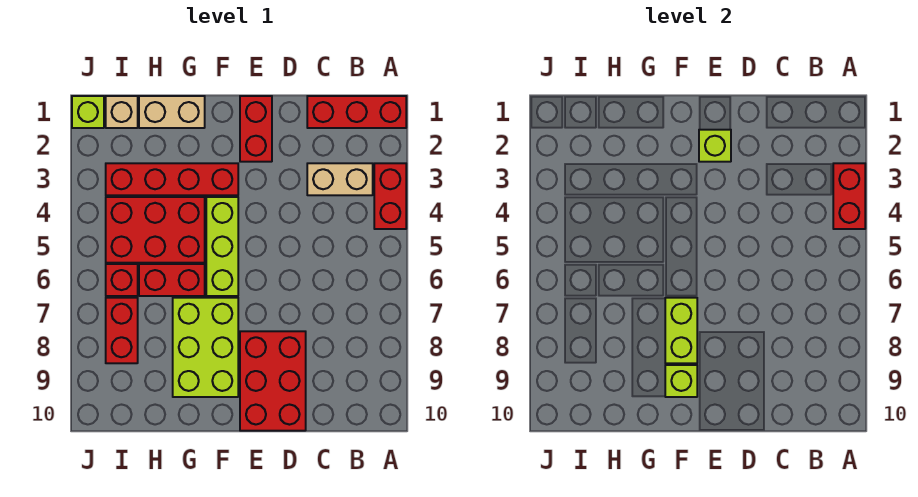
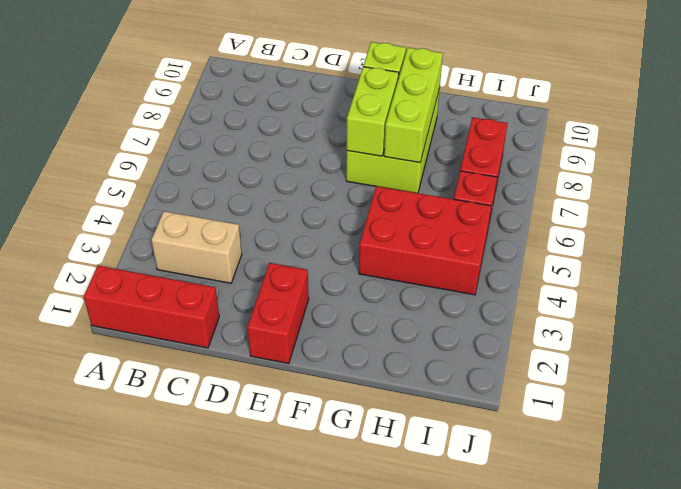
lime 1x3 brick [384,48,443,163] -> lime 1x3 brick moved to [206,197,238,296]
none -> red 1x2 brick [374,163,406,229]
none -> red 2x3 brick [240,331,306,431]
none -> red 1x4 brick [106,163,238,195]

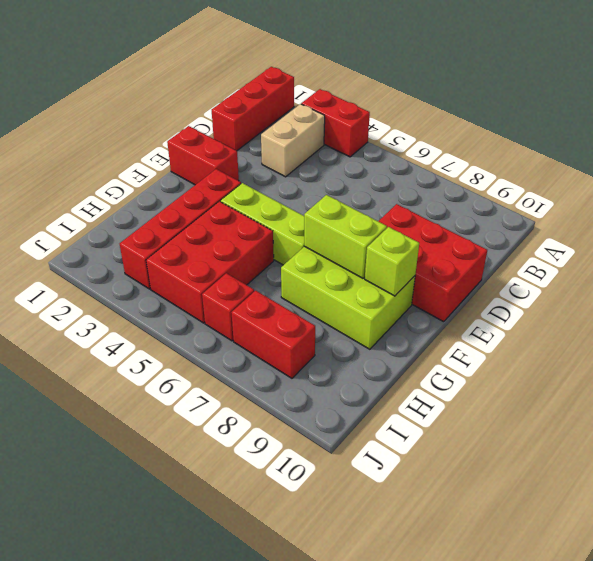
none -> tan 1x2 brick [139,96,205,128]
none -> red 1x2 brick [139,264,205,296]
none -> tan 1x1 brick [106,96,138,128]

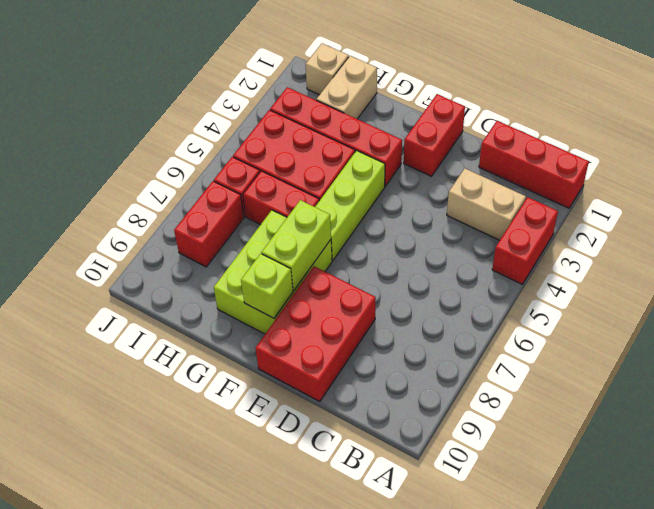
tan 1x2 brick [316,56,377,119] -> tan 1x2 brick turned to [139,96,205,128]
none -> lime 1x1 brick [72,96,104,128]
none -> red 1x2 brick [833,163,865,229]
none -> lime 1x1 brick [699,130,731,162]

